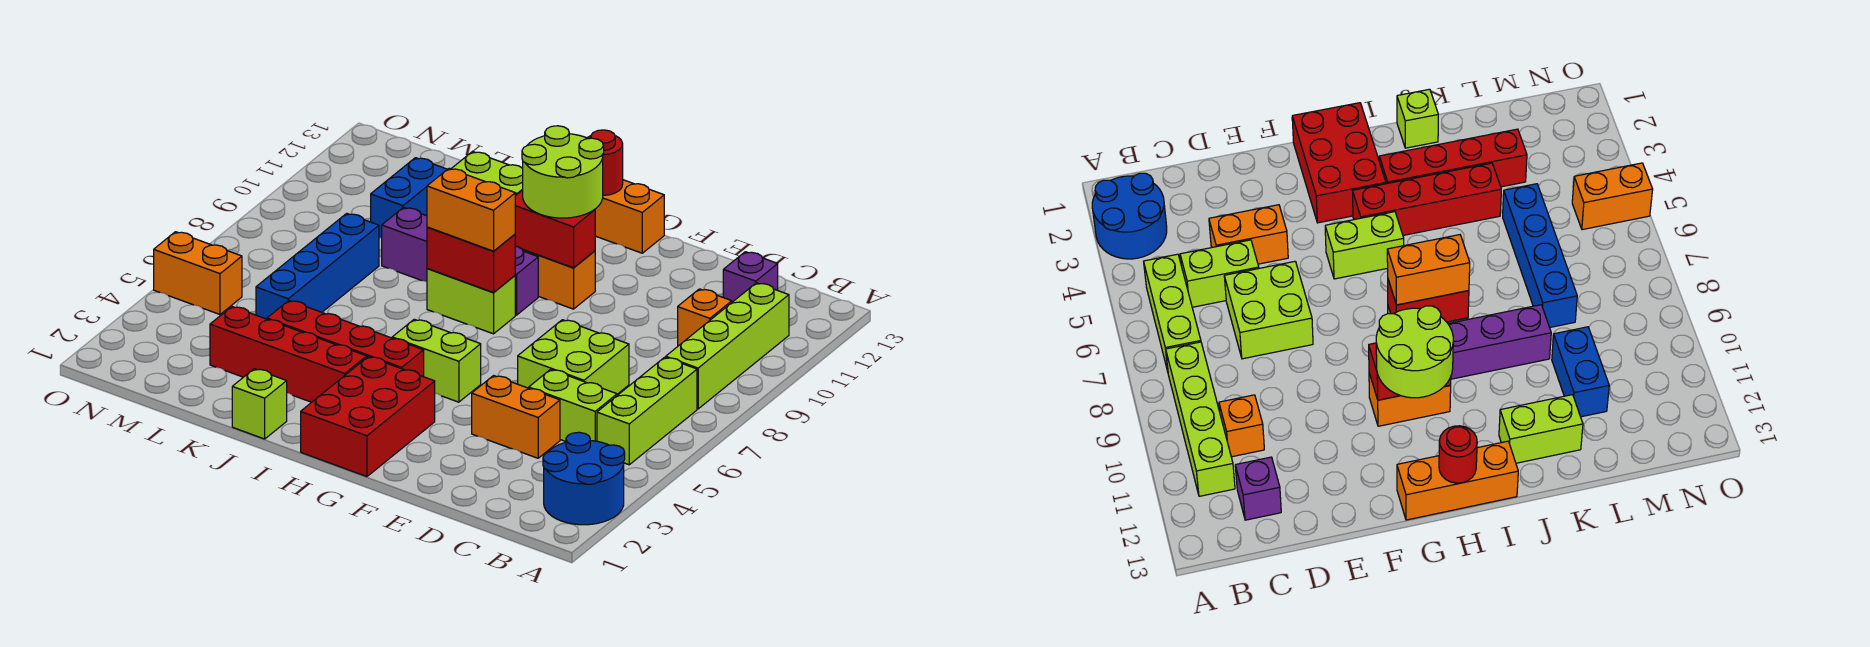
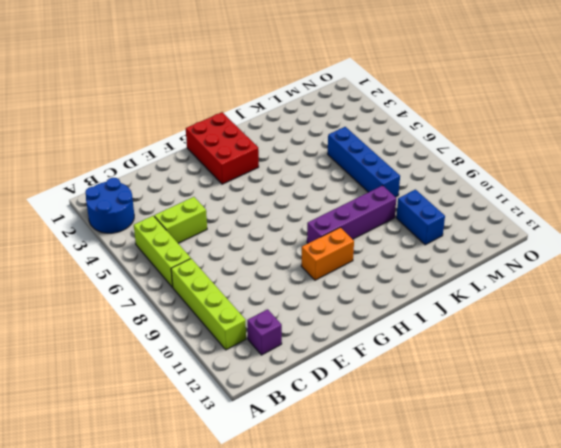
none -> orange 1x1 brick [678,289,732,346]
none -> orange 1x2 brick [472,376,560,458]
none -> lime 2x2 brick [518,320,629,394]

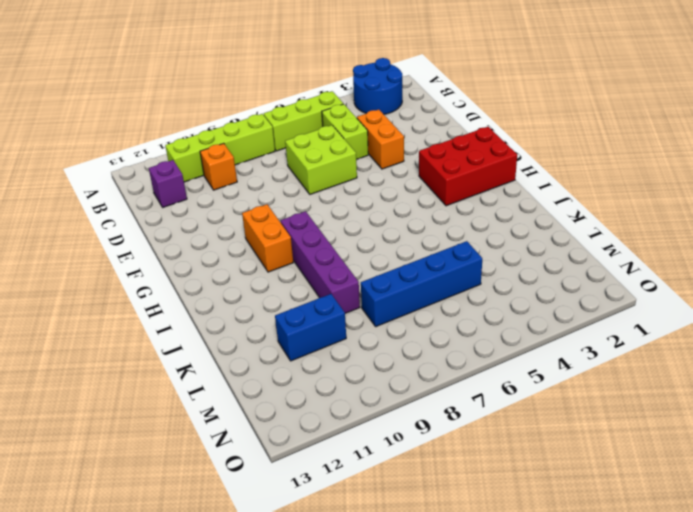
none -> lime 1x2 brick [392,319,481,402]
none -> orange 1x3 brick [595,180,664,253]
none -> red 1x4 brick [267,301,424,377]

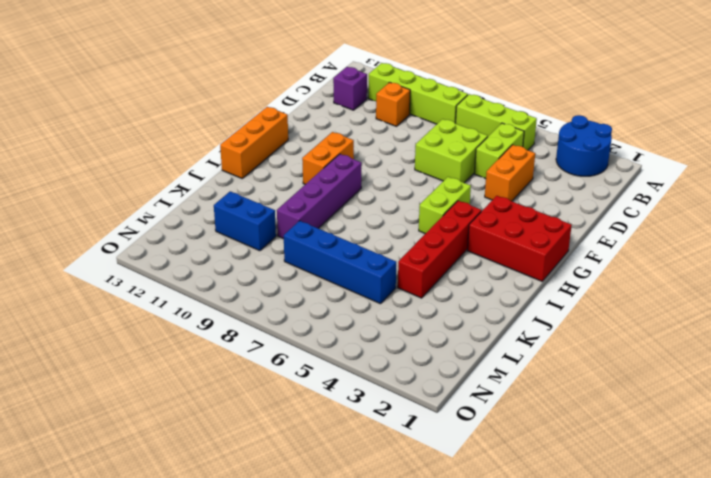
none -> lime 1x2 brick [427,269,515,334]
none -> red 1x4 brick [210,307,367,402]
none -> lime 1x1 brick [232,369,287,439]

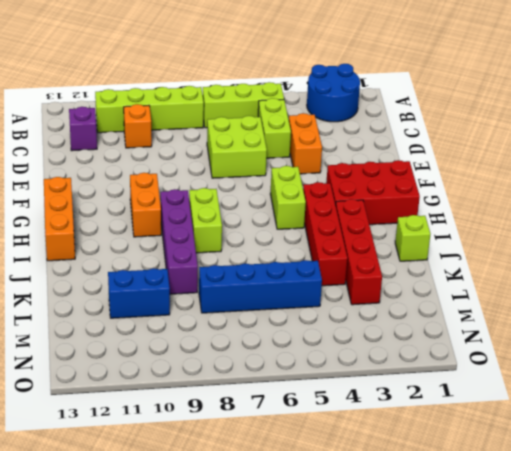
none -> lime 1x2 brick [451,152,523,196]
none -> orange 1x2 brick [154,232,242,314]
none -> red 1x2 brick [515,190,595,268]

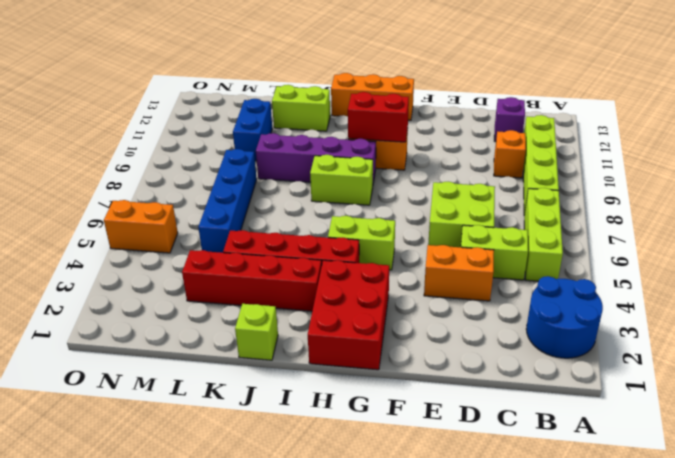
none -> red 1x2 brick [427,227,515,293]
none -> red 1x1 round brick [587,130,623,195]
none -> lime 2x2 round brick [522,126,604,218]

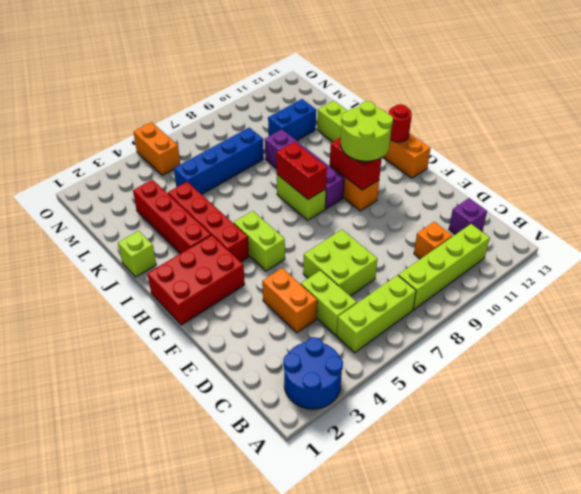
none -> orange 1x2 brick [427,168,515,251]

